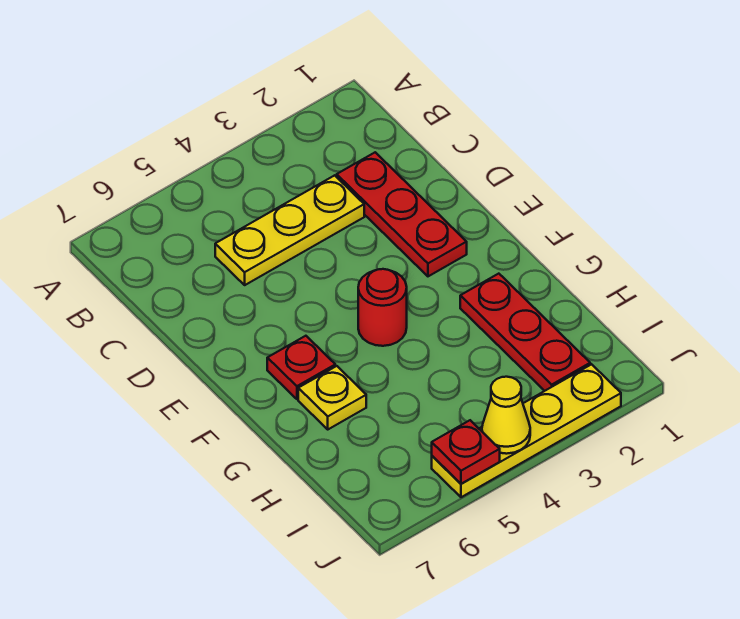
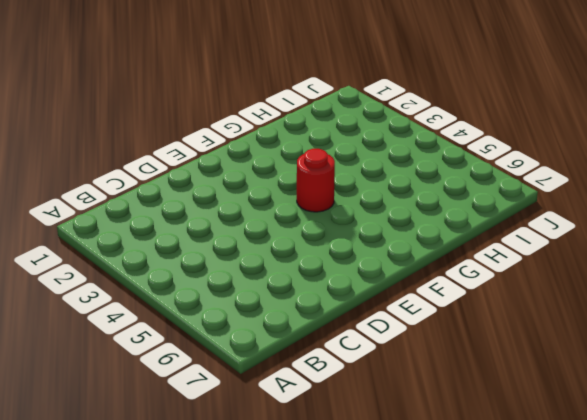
none -> red 1x3 plate [337,152,467,276]
none -> yellow 1x3 plate [215,175,364,285]

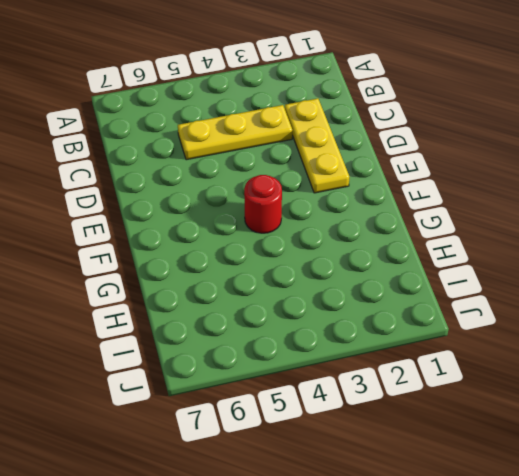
yellow 1x3 plate [285,98,349,193] -> red 1x3 plate [337,152,467,276]
none -> red 1x1 plate [267,336,335,399]
none -> red 1x3 plate [460,274,590,391]

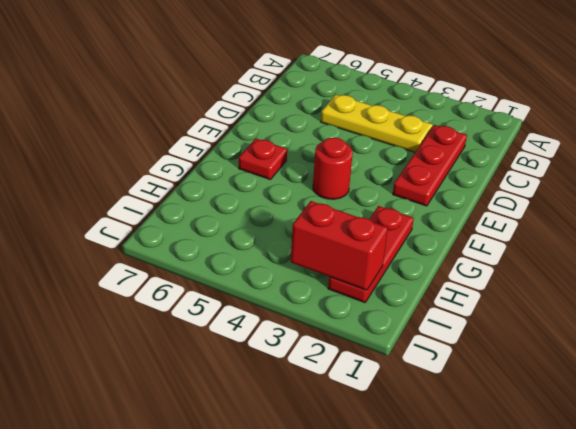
red 1x2 brick [291,201,388,290] -> none
none -> yellow 1x1 plate [298,366,366,429]
none -> yellow 1x4 plate [432,364,621,497]

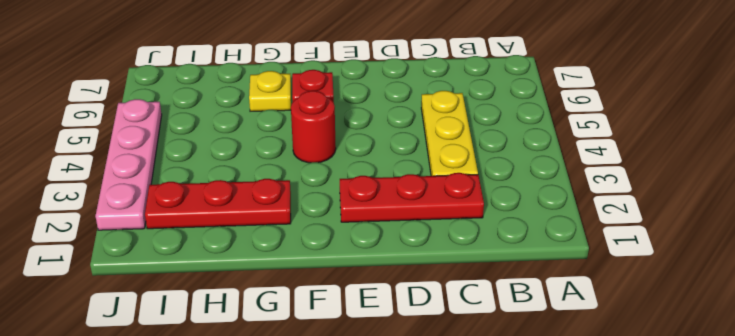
pink 1x4 plate [95,99,162,230] -> yellow 1x4 plate [432,364,621,497]
none -> yellow 1x1 cone [482,377,530,454]
none -> red 1x1 plate [432,420,500,484]

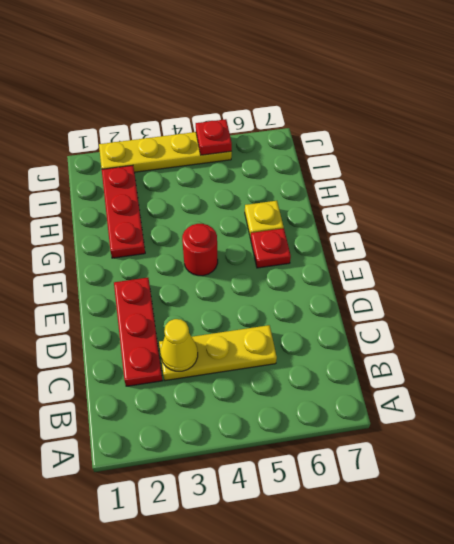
yellow 1x1 cone [161,319,198,371] -> yellow 1x1 cone moved to [482,377,530,454]

